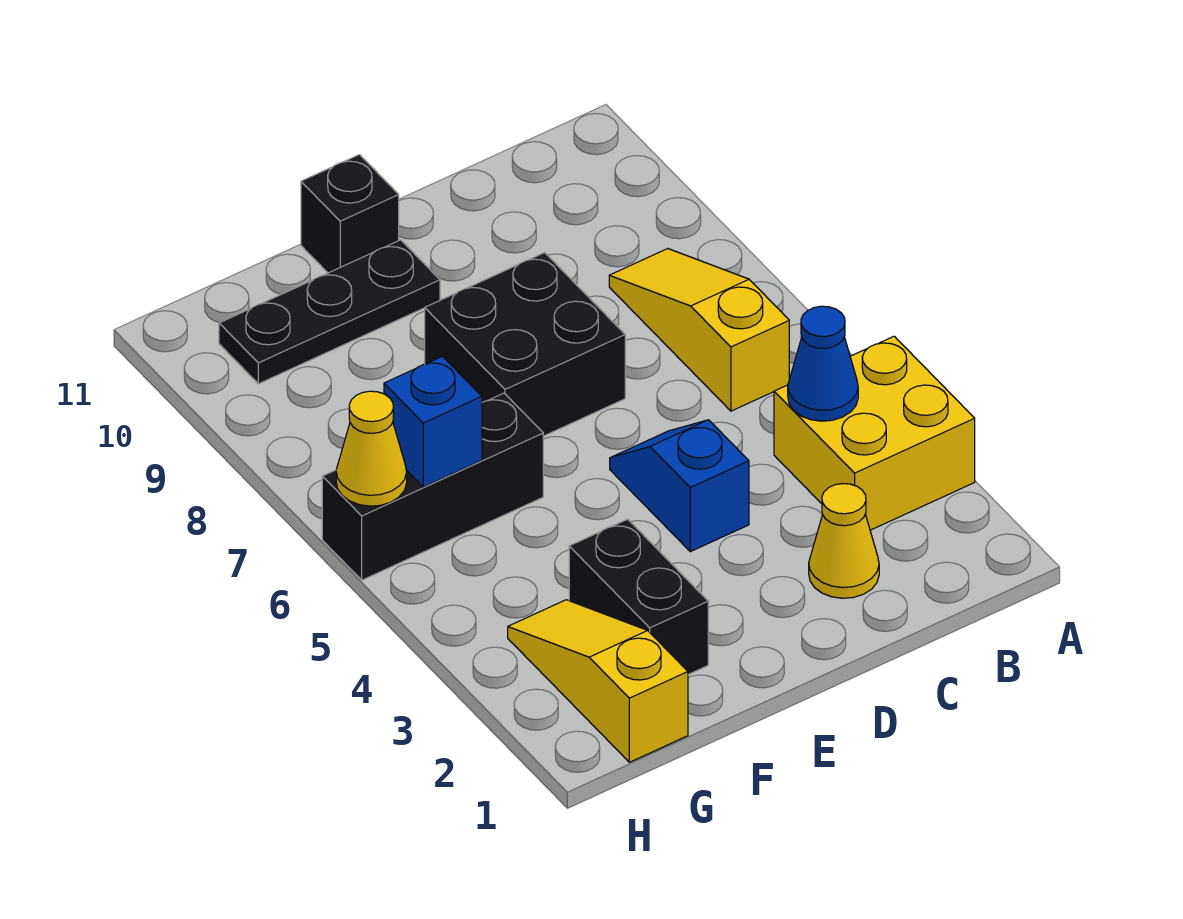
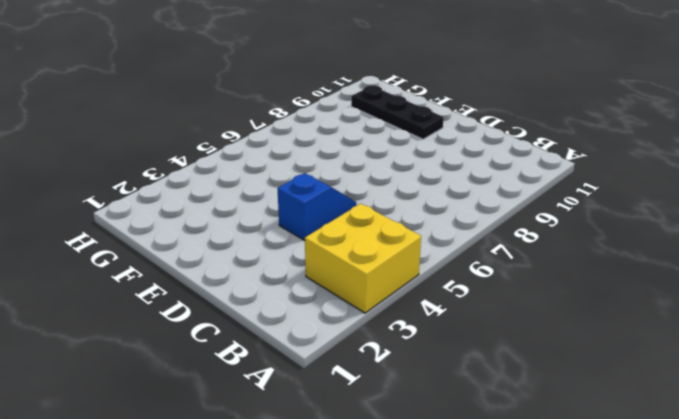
none -> yellow 1x3 slope [609,249,789,411]
none -> yellow 1x1 cone [809,484,879,598]
none -> black 2x2 brick [425,253,625,436]

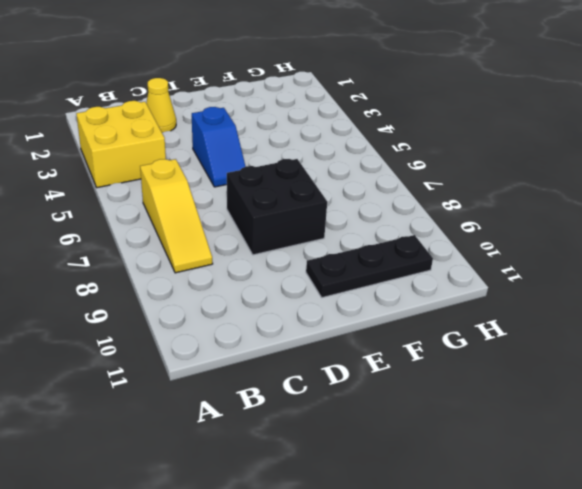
none -> black 1x1 brick [301,155,399,273]
none -> black 1x2 brick [569,519,708,675]
none -> black 1x3 brick [322,393,543,580]

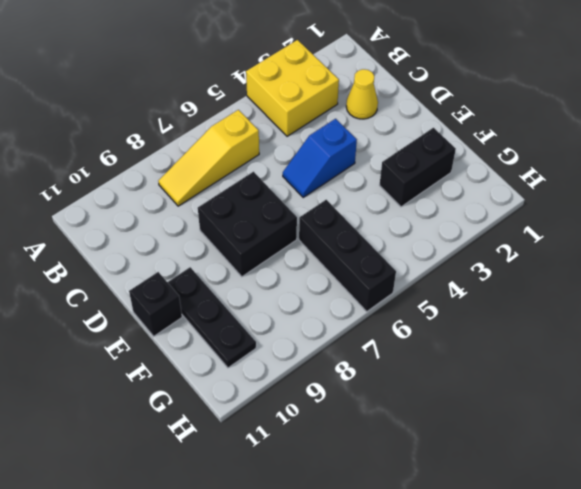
none -> yellow 1x3 slope [508,600,688,762]
none -> blue 1x1 cone [788,306,858,421]
none -> blue 1x1 brick [384,356,482,487]

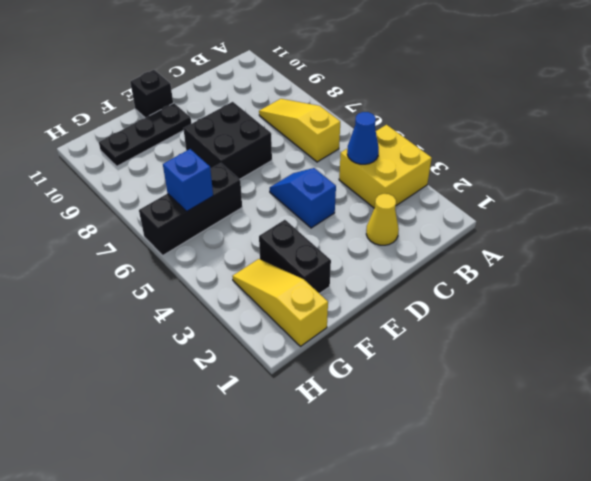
none -> yellow 1x1 cone [336,391,407,506]

